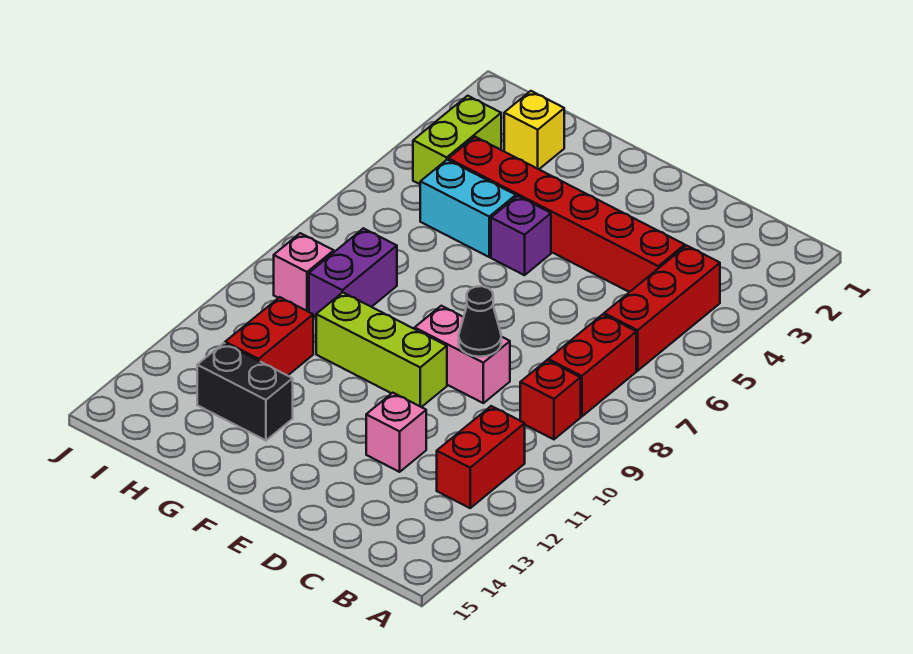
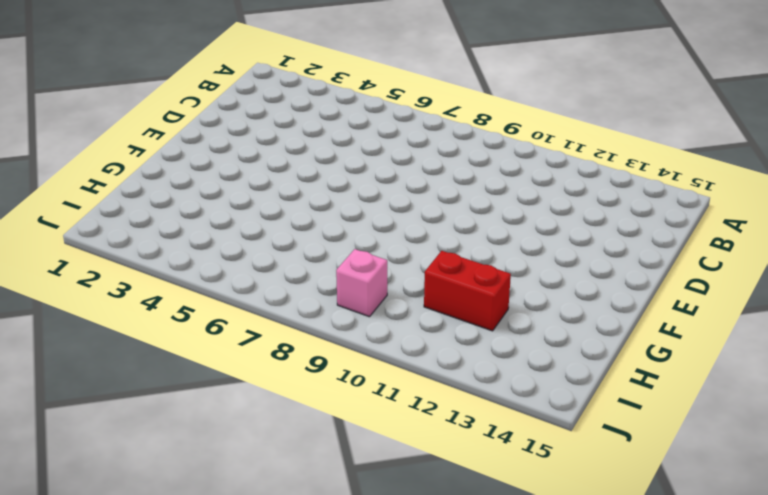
none -> red 1x3 brick [604,246,720,371]
none -> red 1x2 brick [548,314,636,417]
none -> red 1x1 brick [520,360,581,439]

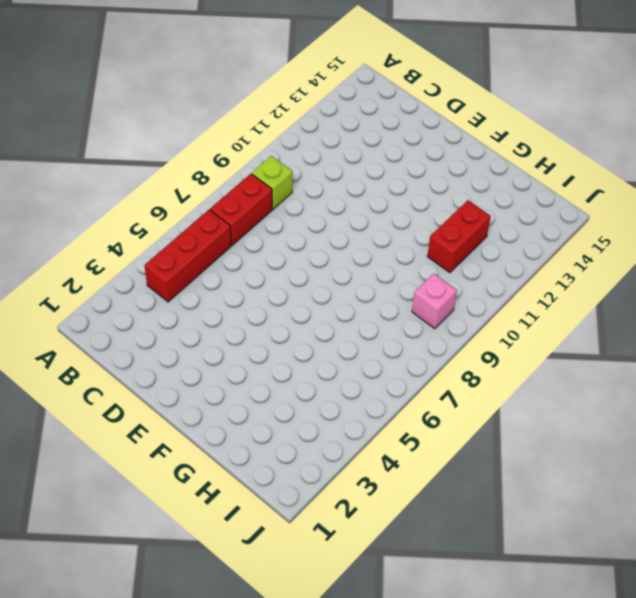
lime 1x1 brick [252,156,292,209] -> red 1x1 brick [520,360,581,439]
none -> red 1x2 brick [437,406,525,508]
none -> red 1x6 brick [448,137,685,292]
none -> pink 1x2 brick [415,306,510,403]

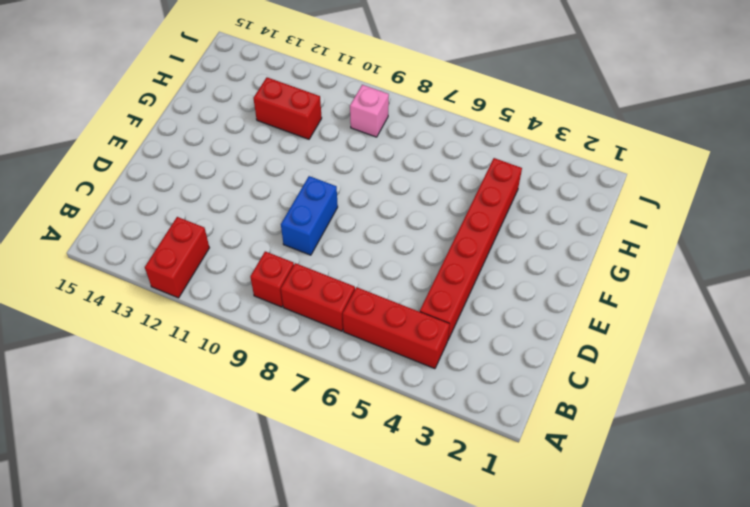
red 1x2 brick [145,217,209,298] -> red 1x2 brick turned to [437,406,525,508]
blue 1x2 brick [281,176,338,255] -> pink 1x2 brick [415,306,510,403]
none -> pink 1x1 brick [366,393,426,472]
none -> lime 1x3 brick [316,292,447,407]
none -> purple 1x1 brick [491,196,551,275]

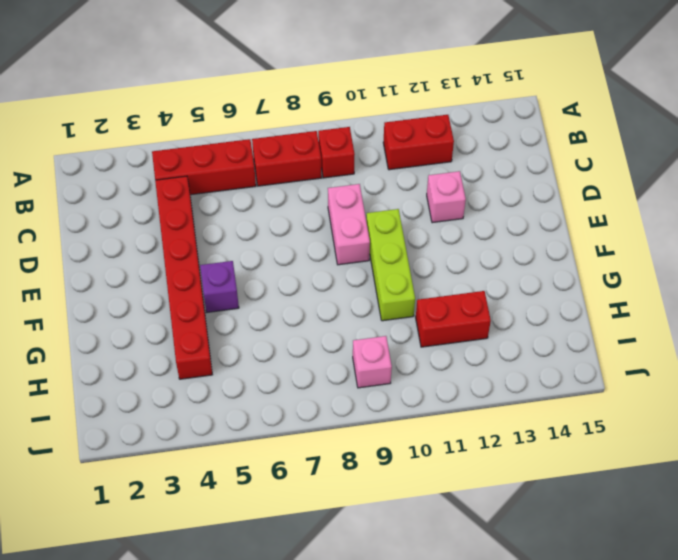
none -> cyan 1x2 brick [420,160,516,257]
none -> black 1x2 brick [197,343,293,440]
none -> yellow 1x1 brick [504,91,564,169]

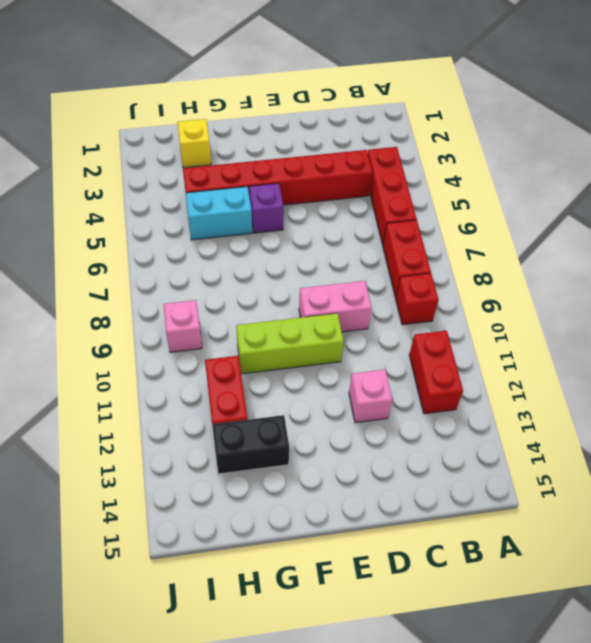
none -> purple 1x2 brick [309,228,397,317]
none -> lime 1x2 brick [413,96,501,184]
none -> black 1x1 cone [459,286,501,357]

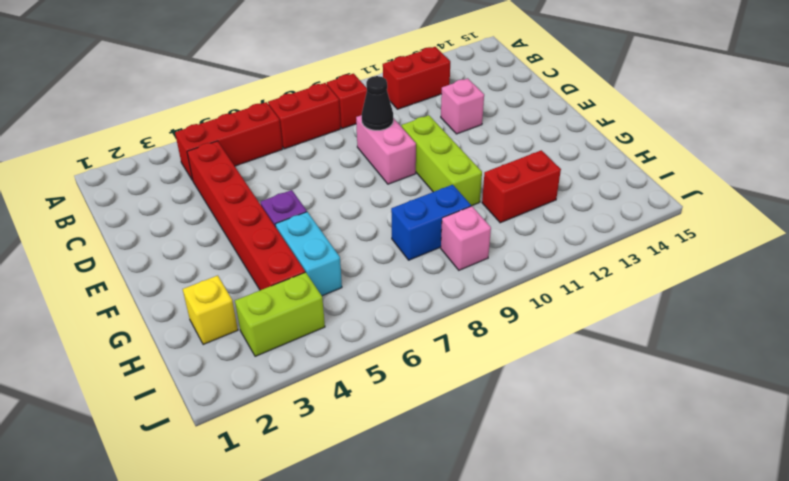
blue 1x2 brick [391,185,471,260] -> purple 1x2 brick [309,228,397,317]
none -> black 1x2 brick [197,343,293,440]

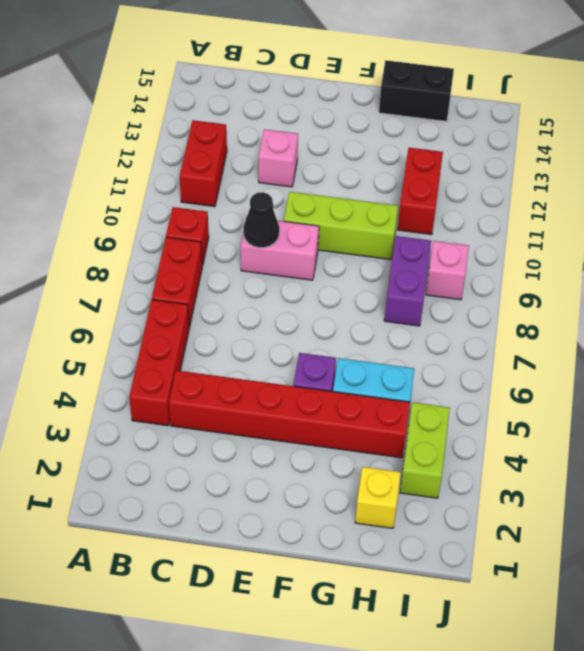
black 1x2 brick [379,60,454,121] -> black 1x2 brick moved to [197,343,293,440]

